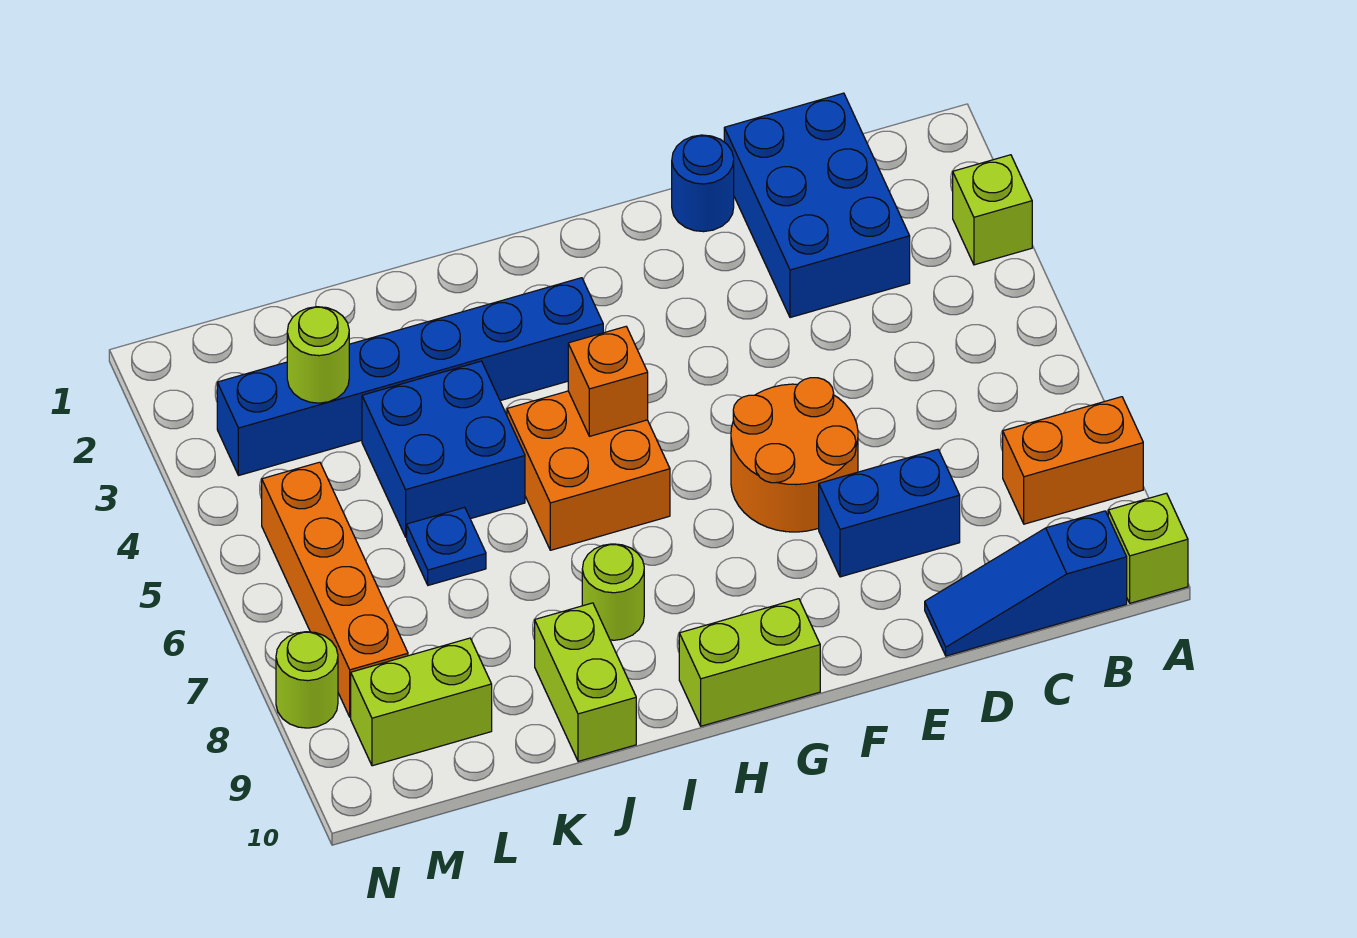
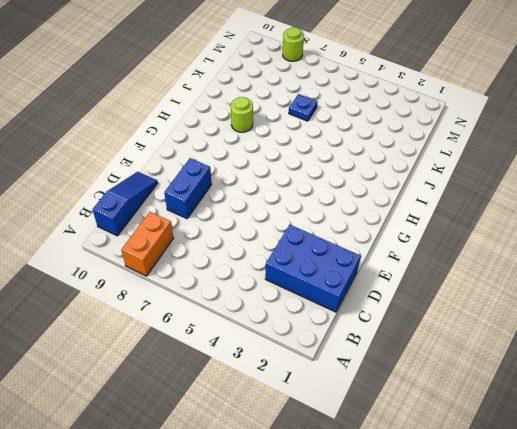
none -> lime 1x1 brick [953,155,1032,265]
none -> lime 1x1 brick [1108,493,1188,603]
none -> blue 1x1 round brick [672,135,734,232]

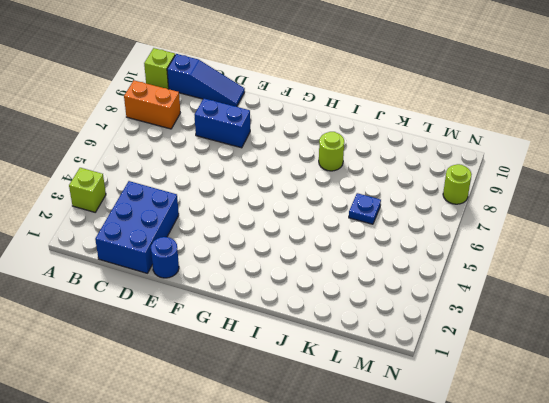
none -> orange 2x2 round brick [731,378,858,532]
none -> lime 1x2 brick [679,599,820,726]
none -> blue 1x6 brick [217,278,603,475]

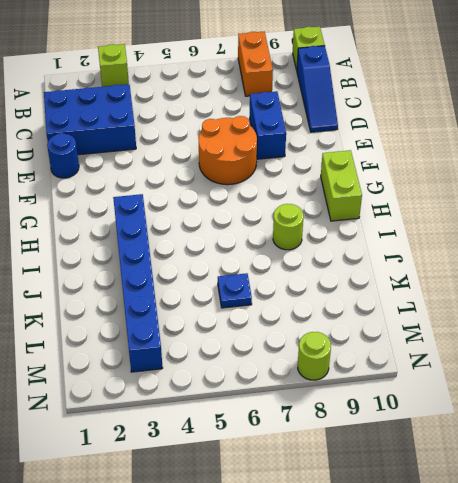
none -> orange 2x2 brick [507,391,670,550]
none -> blue 2x2 brick [362,361,525,537]
none -> lime 1x2 brick [535,603,636,761]

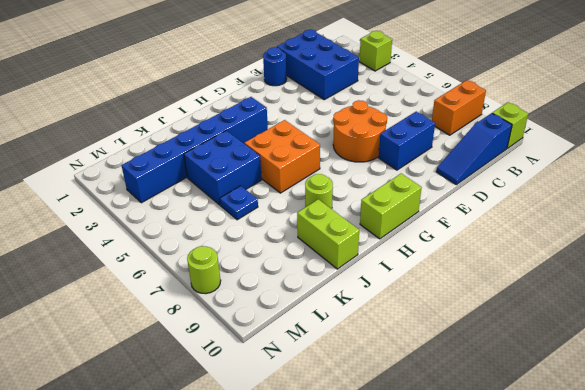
none -> lime 1x2 brick [351,638,492,766]
none -> orange 1x4 brick [262,462,408,717]
none -> orange 1x1 brick [568,327,648,436]

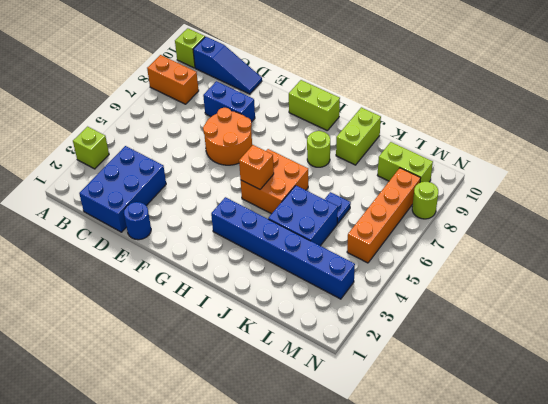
none -> lime 1x1 round brick [287,307,349,403]

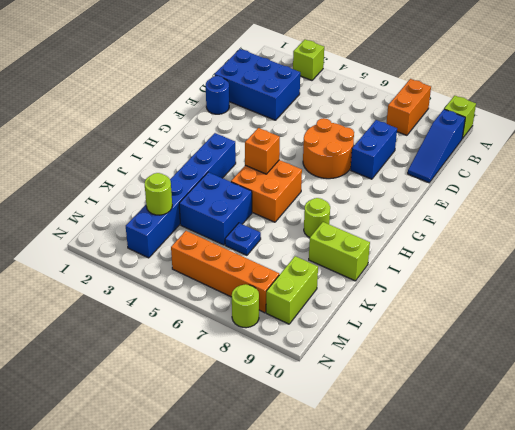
none -> lime 1x2 brick [679,599,820,726]

